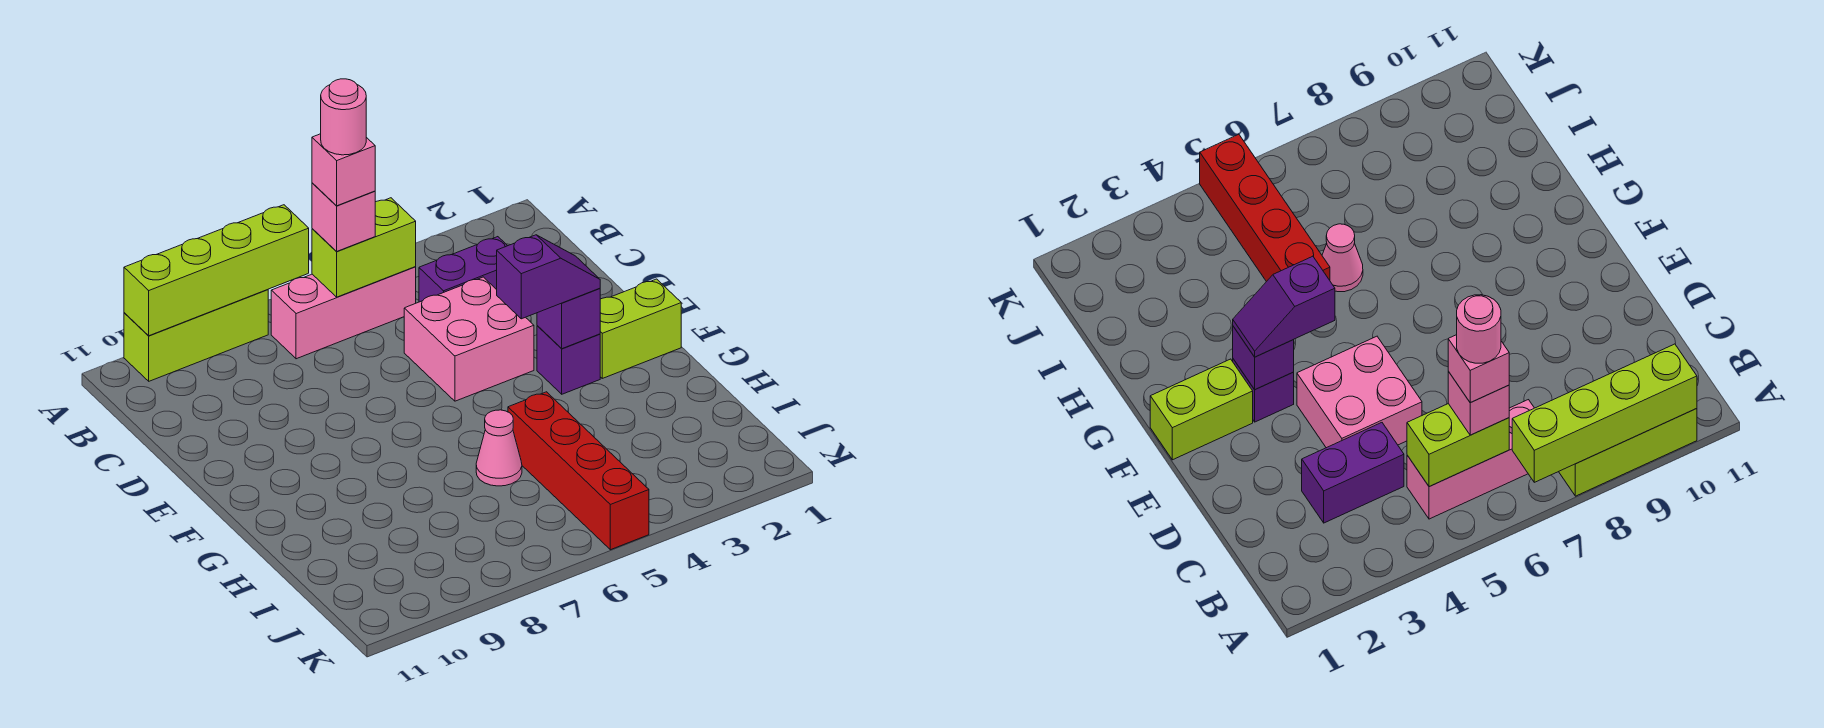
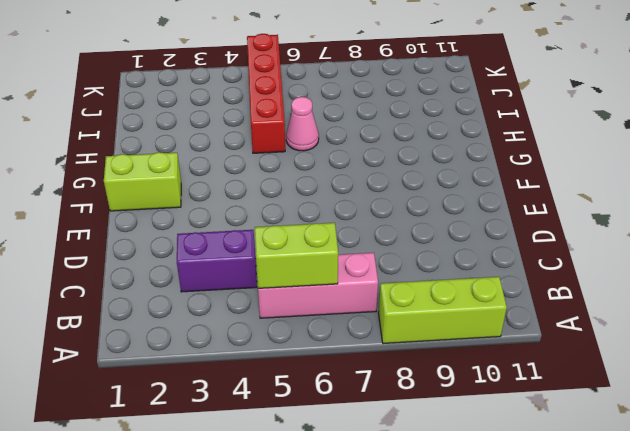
none -> pink 2x2 brick [404,277,534,401]
none -> purple 1x1 brick [537,326,600,394]
none -> lime 1x4 brick [124,205,309,336]

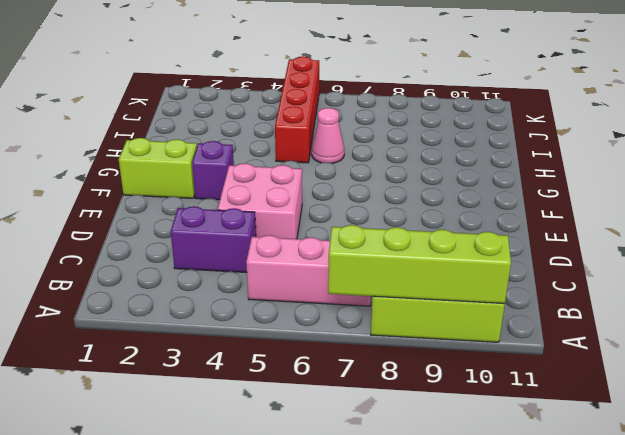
none -> lime 1x2 brick [312,198,416,297]
none -> purple 1x1 brick [537,288,600,349]
none -> pink 1x1 brick [312,183,375,252]

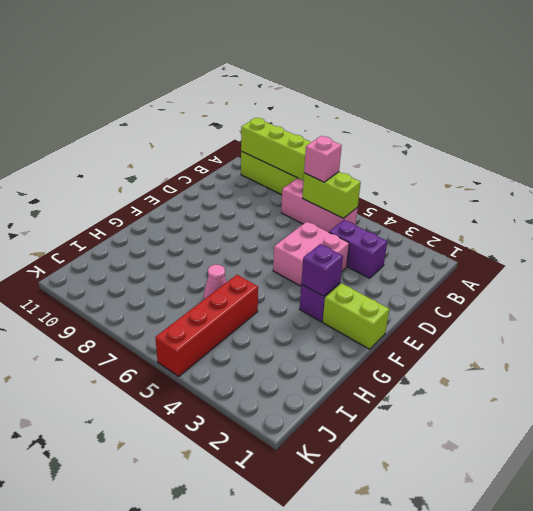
none -> purple 1x2 slope [497,235,600,319]
none -> pink 1x1 brick [312,134,375,206]
none -> pink 1x1 round brick [321,79,366,155]

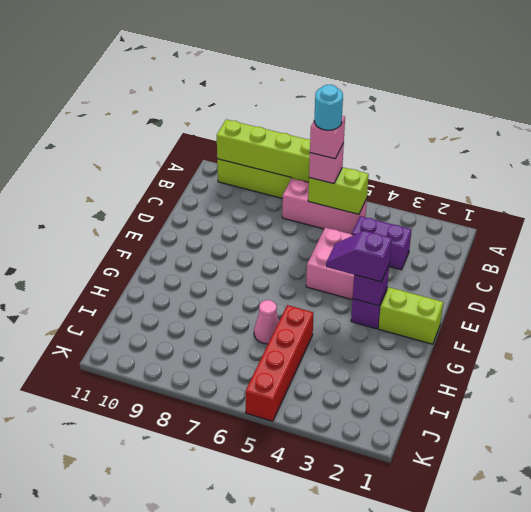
cyan 1x1 round brick [314,85,343,130] -> pink 1x1 round brick [321,79,366,155]
purple 1x2 slope [326,231,392,282] -> purple 1x2 slope turned to [497,235,600,319]

